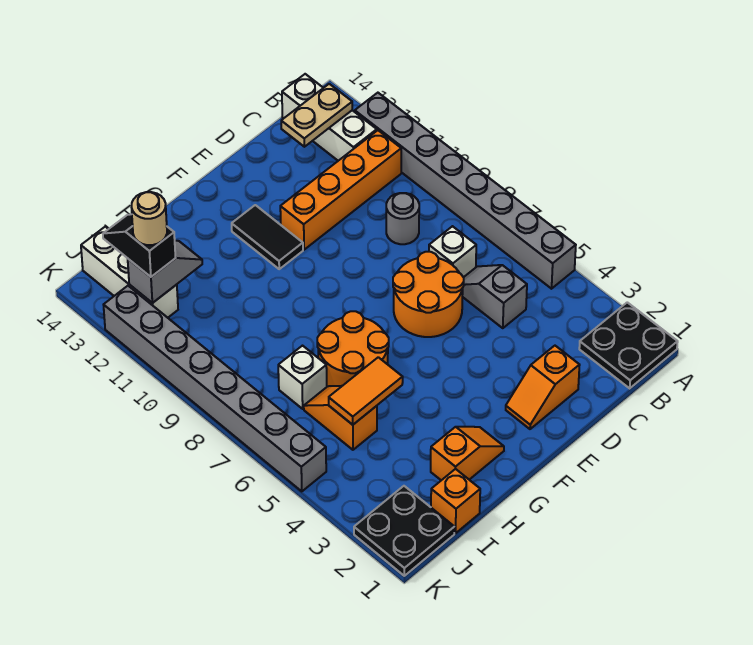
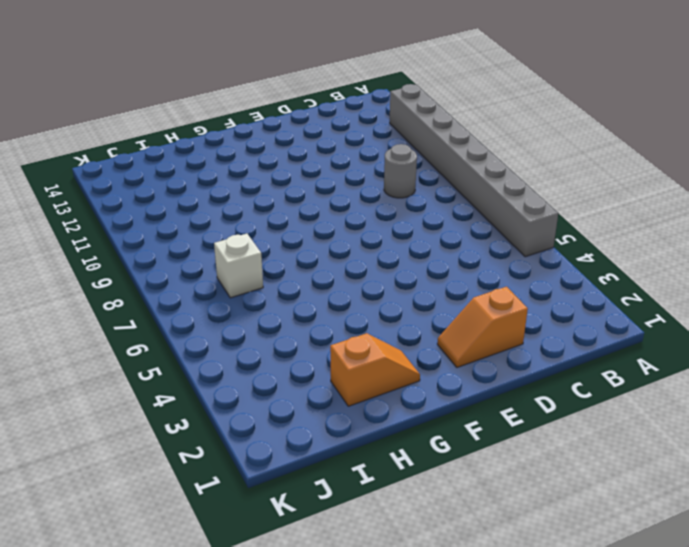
none -> black 2x2 plate [579,302,678,388]
none -> orange 1x4 brick [280,130,401,250]
none -> white 1x3 brick [282,74,377,161]

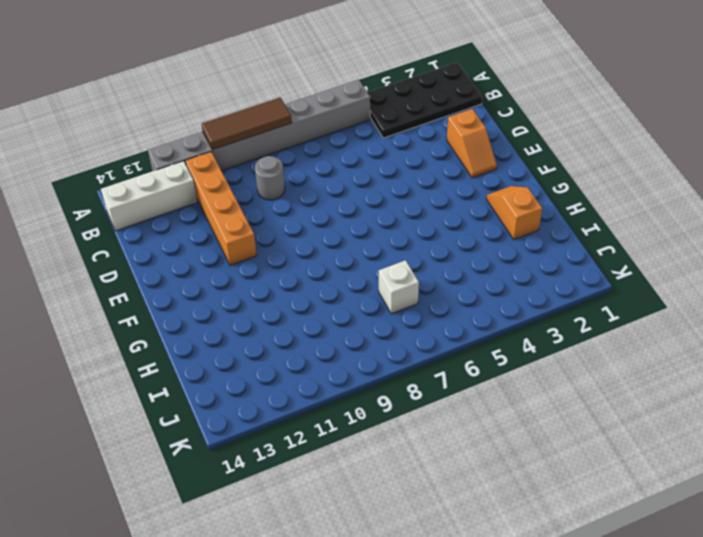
black 2x4 plate [368,62,482,138] -> black 2x2 plate [579,302,678,388]
brown 1x3 tile [202,97,292,150] -> none
none -> grey 1x2 slope [462,265,527,328]
none -> white 1x1 brick [429,226,476,277]
none -> orange 2x2 round brick [393,252,464,337]

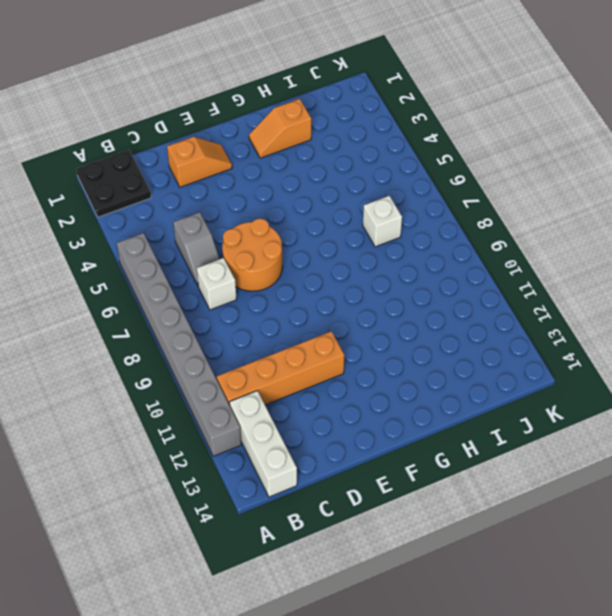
none -> grey 1x1 round brick [386,193,419,244]
none -> black 1x2 tile [232,205,303,269]
none -> orange 2x2 round brick [317,311,389,387]

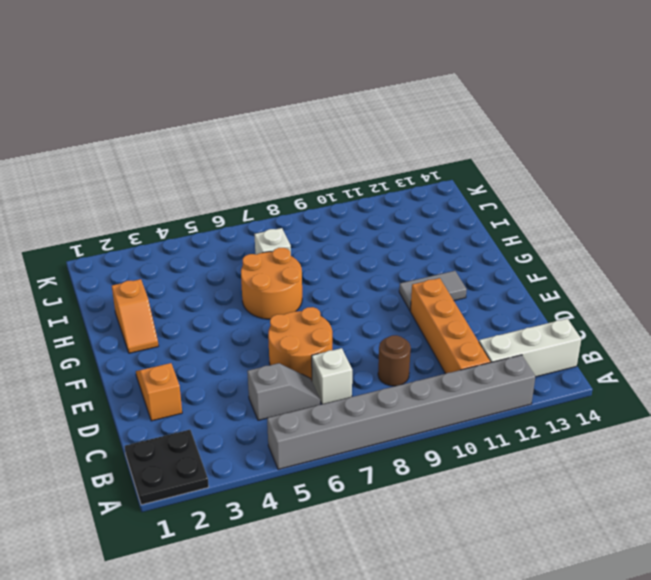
brown 1x1 round brick [378,335,411,386] -> grey 1x1 round brick [386,193,419,244]
grey 1x2 tile [399,271,467,311] -> black 1x2 tile [232,205,303,269]
none -> orange 1x1 brick [431,469,480,533]
none -> orange 1x2 slope [304,386,377,450]
none -> black 2x2 plate [354,486,454,576]

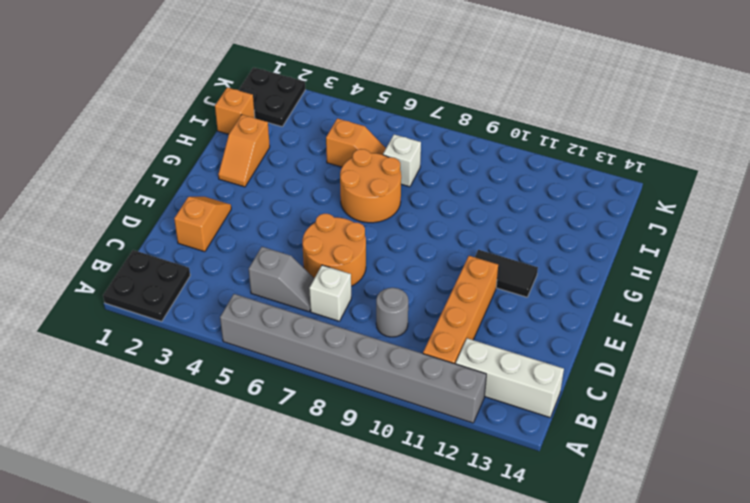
none -> white 1x3 brick [81,227,178,318]
none -> grey 1x8 brick [104,286,326,491]
none -> tan 1x2 plate [281,84,352,147]

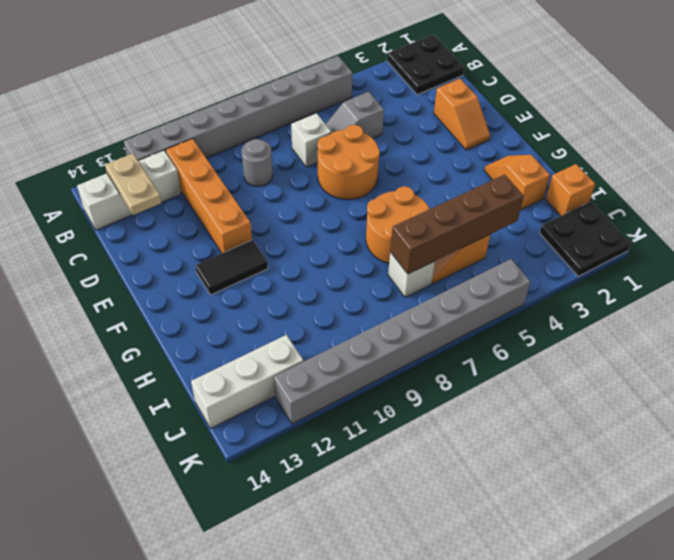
brown 1x4 brick [390,175,524,274] -> orange 1x2 tile [329,357,403,425]
none -> grey 1x2 slope [128,241,202,303]
none -> black 1x2 slope [103,214,176,277]
none -> tan 1x1 round brick [132,192,167,245]

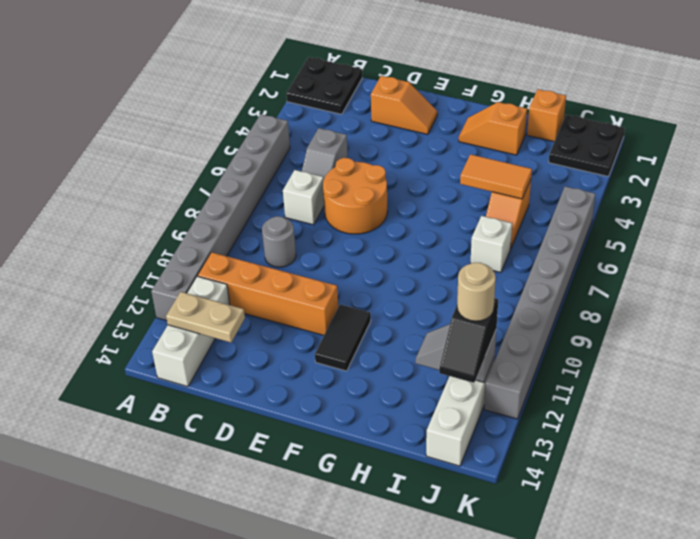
none -> orange 2x2 round brick [317,311,389,387]

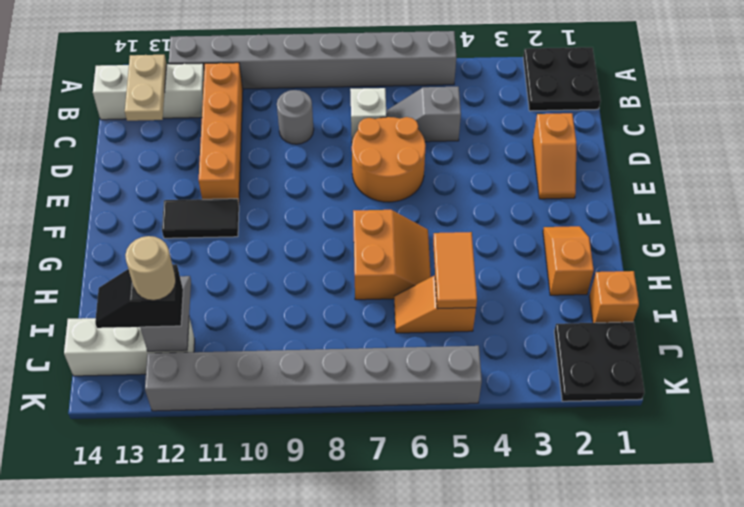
orange 2x2 slope [353,210,431,300] -> orange 2x2 round brick [317,311,389,387]
none -> white 1x1 brick [278,346,327,409]

